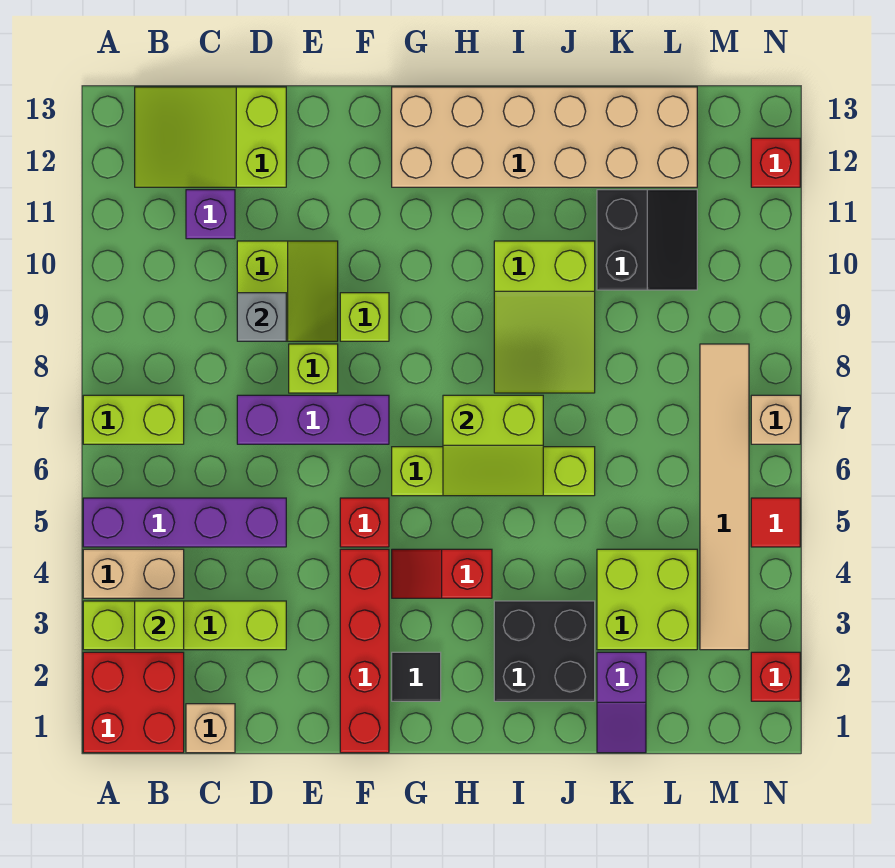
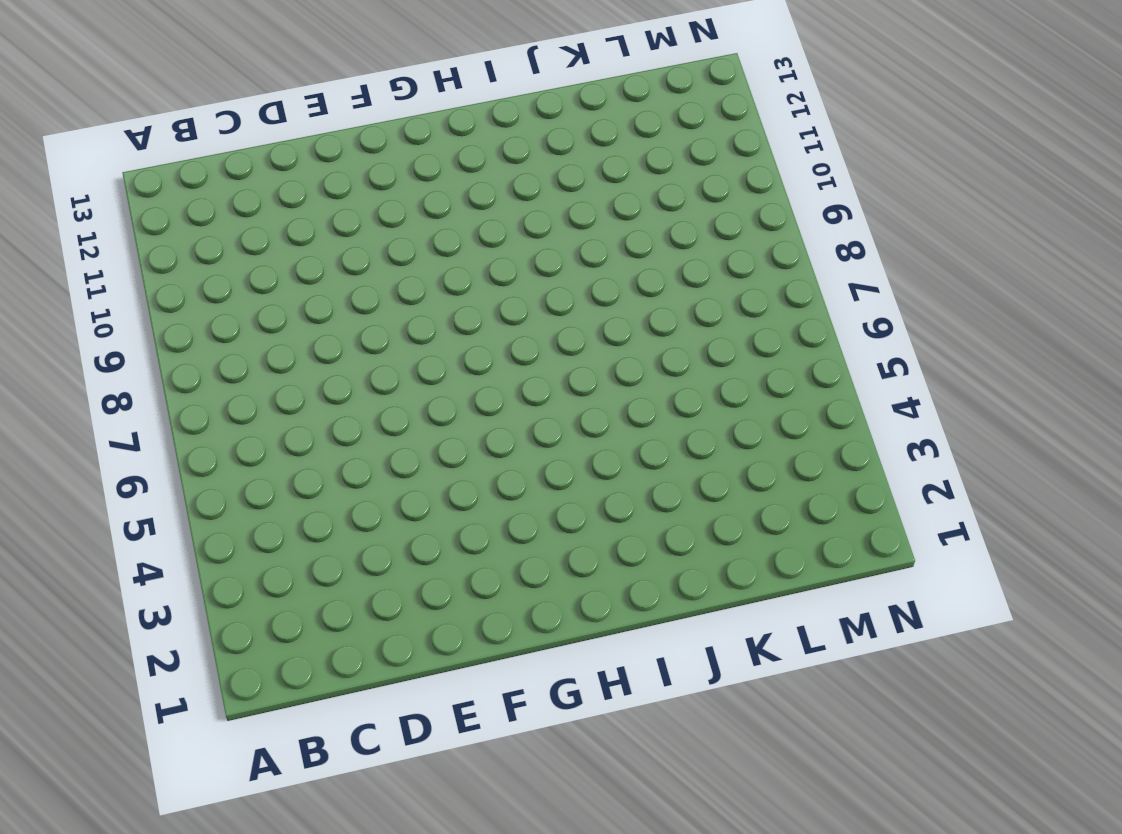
none -> red 2x2 brick [83,652,184,753]
none -> lime 1x4 brick [83,601,286,650]
none -> tan 1x2 brick [83,549,184,598]
none -> purple 1x4 brick [83,498,286,547]

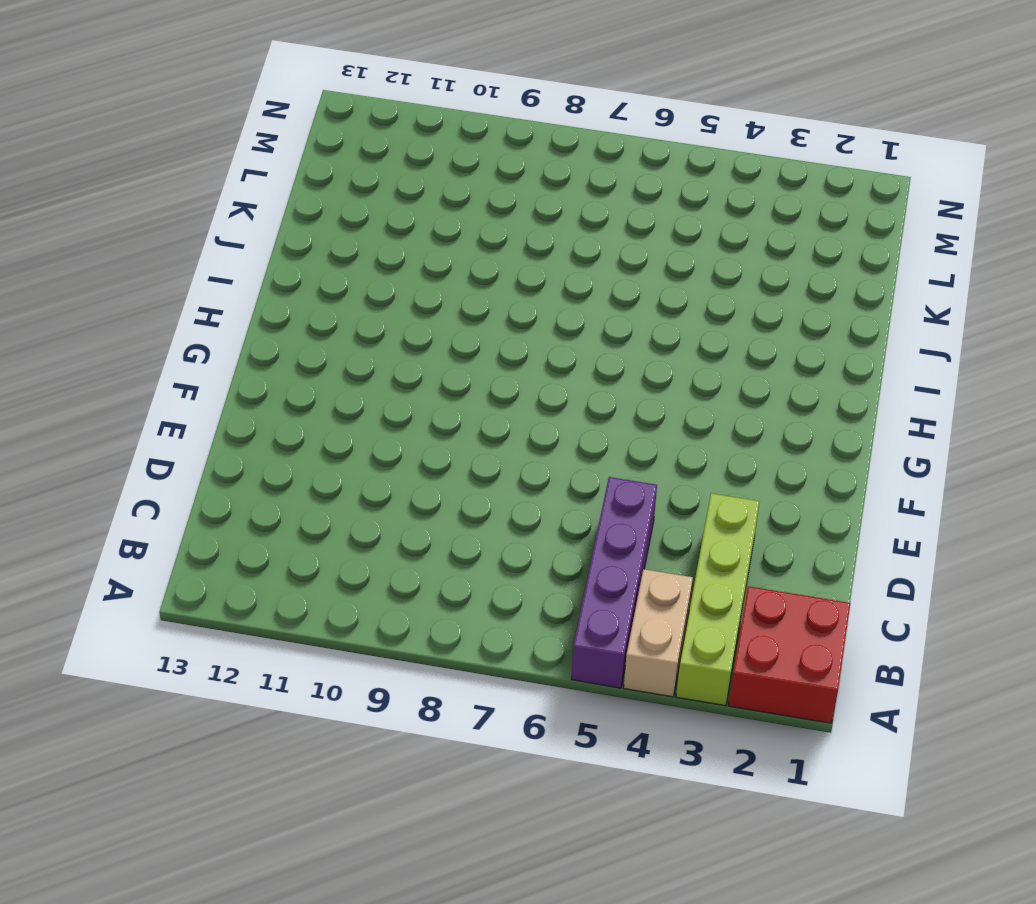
none -> lime 1x2 brick [83,395,184,444]
none -> lime 2x3 slope [135,87,286,187]
none -> tan 1x1 brick [186,704,235,753]
none -> purple 1x1 brick [186,190,235,239]

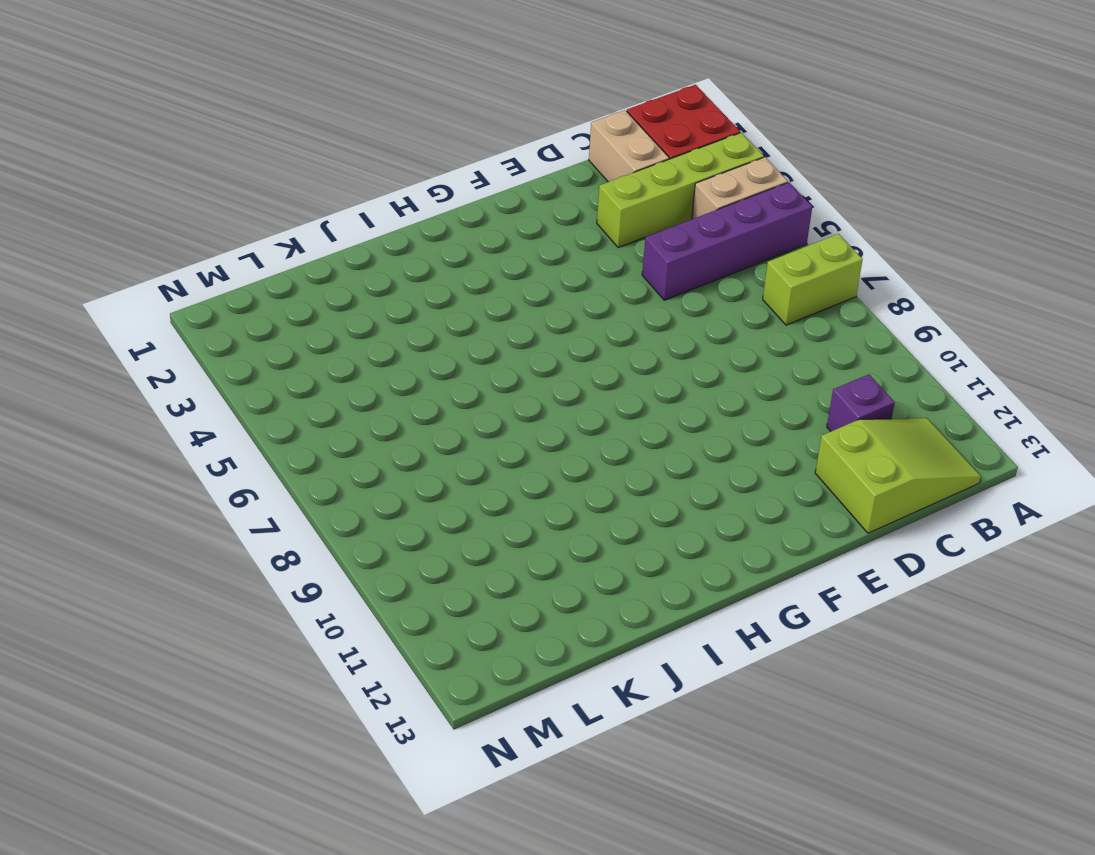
tan 1x2 brick [589,110,669,182] -> tan 1x1 brick [186,704,235,753]
none -> purple 1x3 brick [237,395,389,444]
none -> lime 2x2 slope [237,241,338,341]
none -> lime 1x1 brick [289,344,338,393]
none -> red 1x4 brick [340,549,389,753]

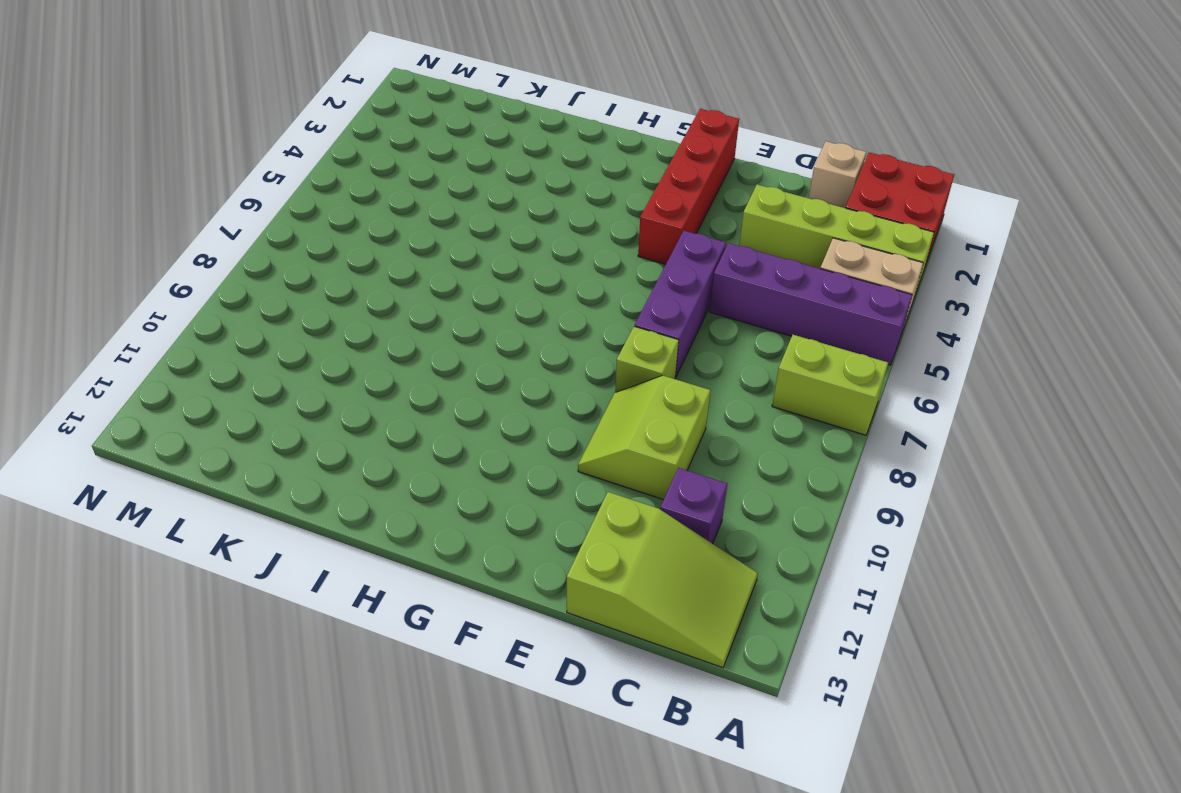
purple 1x3 brick [635,231,726,377] -> purple 1x3 brick turned to [237,395,389,444]
none -> red 1x1 brick [340,498,389,547]
none -> lime 1x1 brick [340,293,389,341]
none -> black 1x1 tile [392,652,441,701]
none -> red 1x2 slope [392,549,492,598]

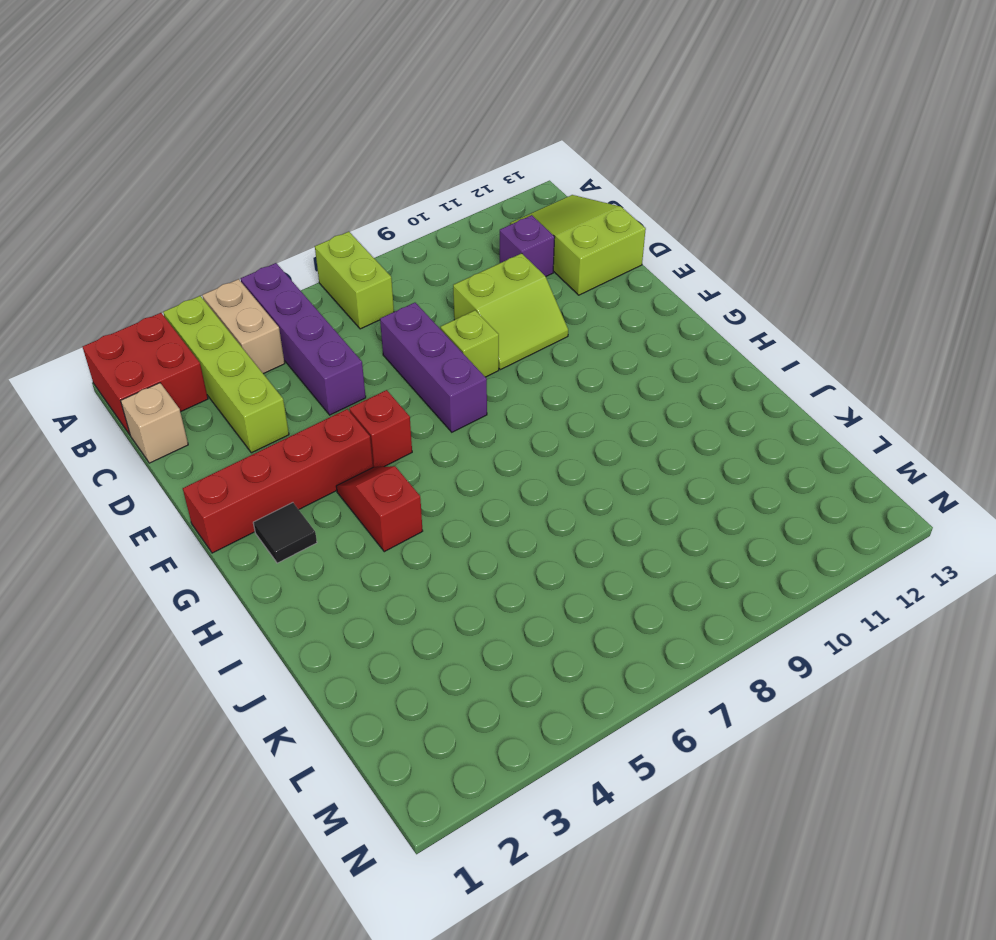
none -> lime 1x1 brick [340,293,389,341]
none -> lime 1x4 brick [392,447,595,496]
none -> tan 2x6 brick [392,87,697,187]
none -> black 2x2 brick [494,601,595,701]

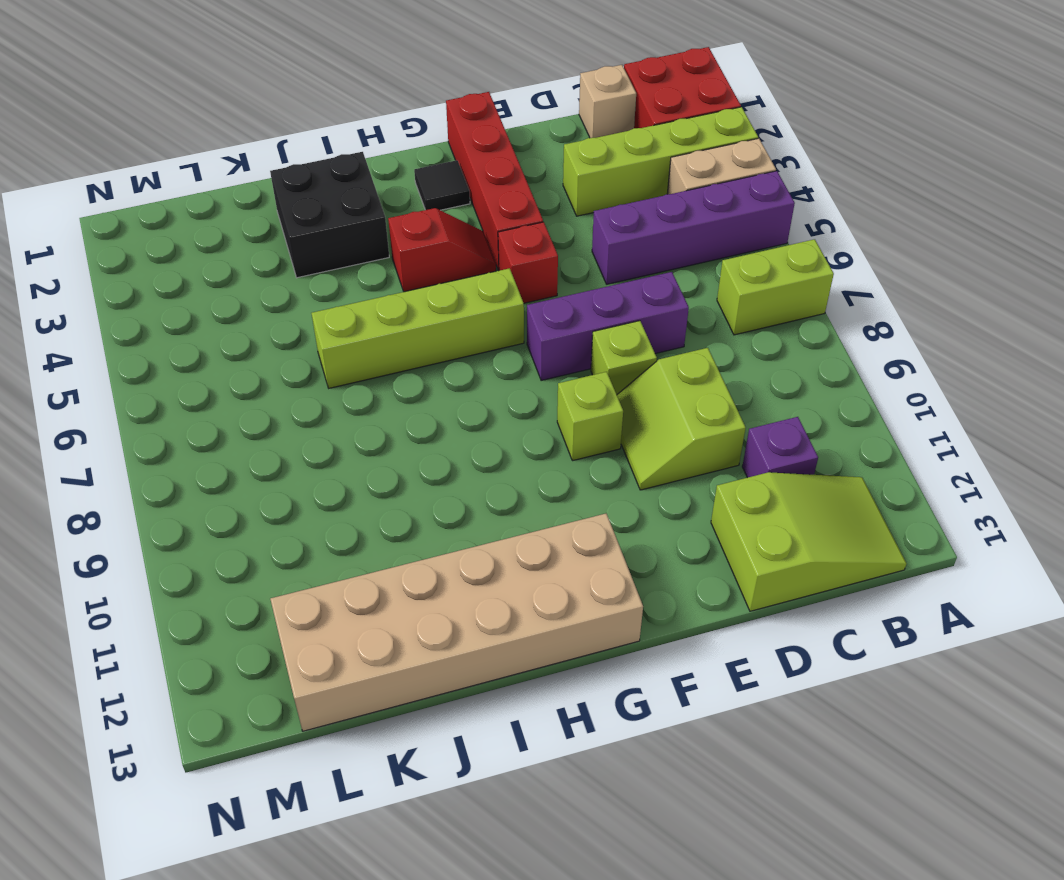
none -> lime 2x3 slope [494,241,595,393]
none -> purple 1x2 slope [597,652,646,753]
none -> lime 2x2 brick [597,549,697,650]
none -> black 2x2 slope [597,190,697,290]

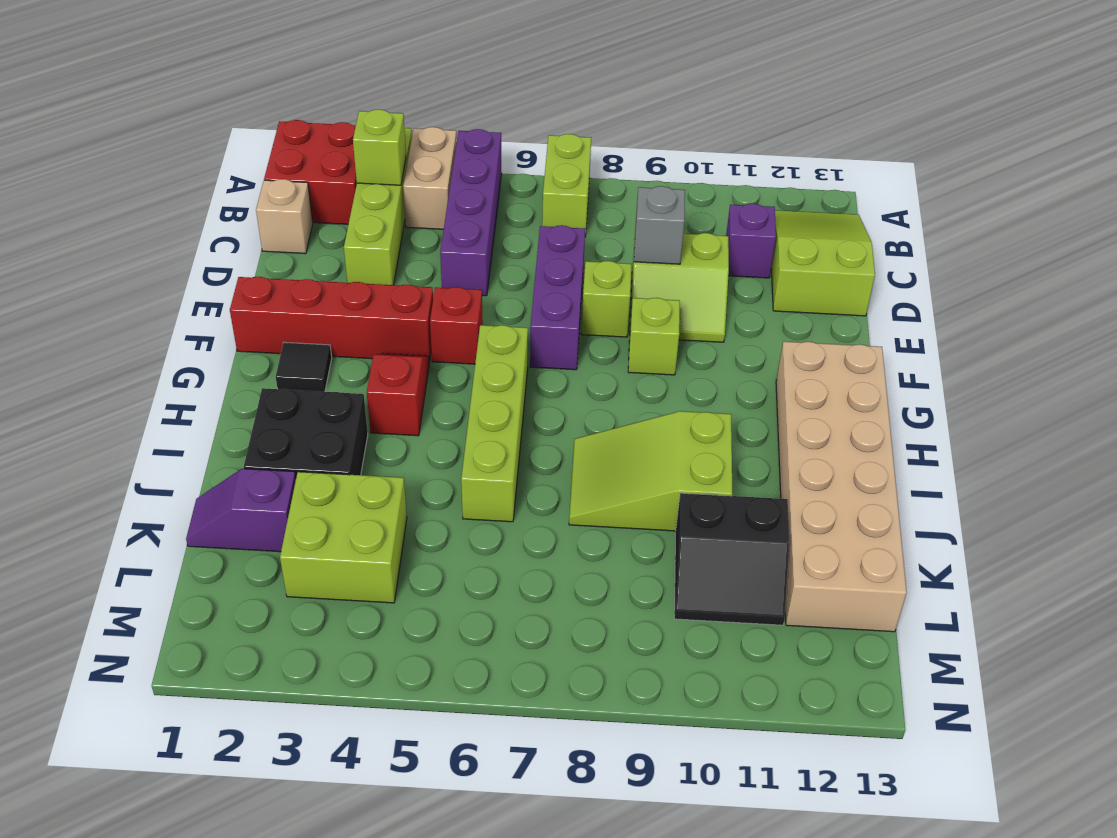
none -> tan 1x6 tile [700,344,749,650]
none -> red 1x1 brick [751,652,800,701]
none -> red 1x1 tile [751,498,800,547]
none -> tan 1x1 brick [751,395,800,444]

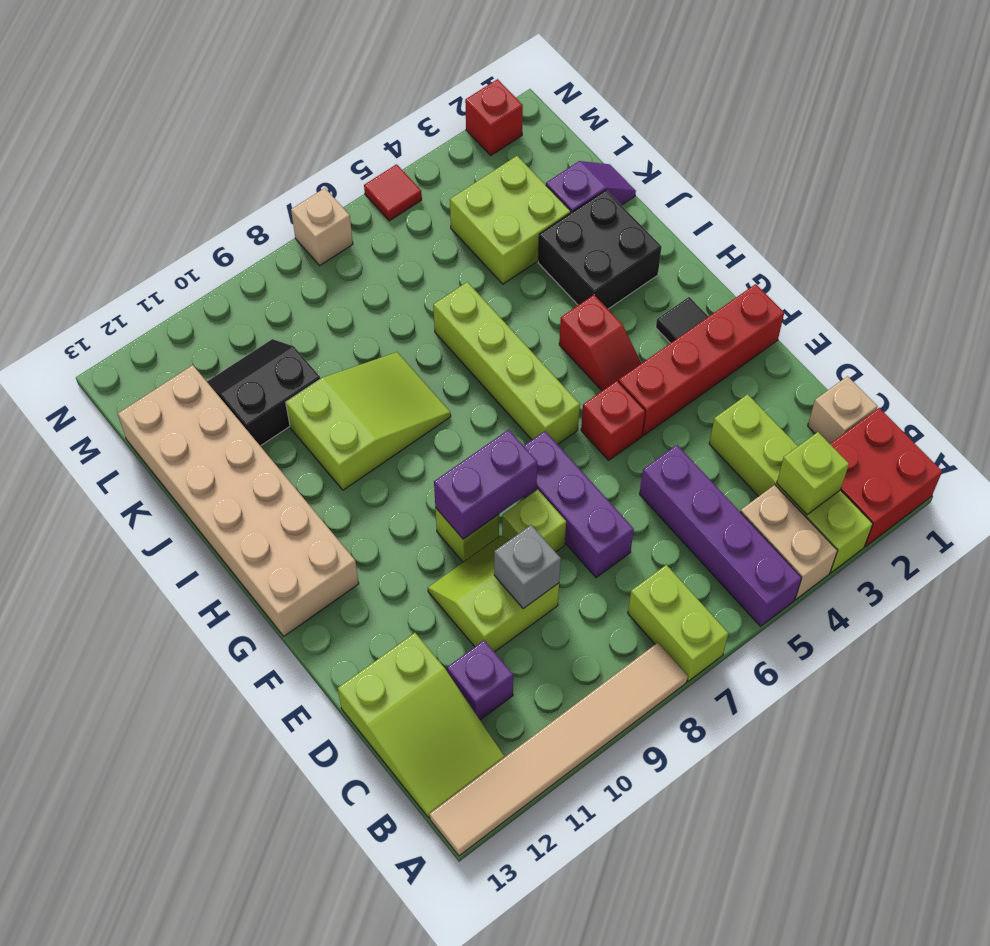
tan 1x6 tile [429,643,688,856] -> tan 1x6 tile moved to [700,344,749,650]
purple 1x2 brick [434,430,537,539] -> none
none -> red 1x1 brick [751,138,800,187]
none -> lime 2x2 slope [443,395,543,496]

